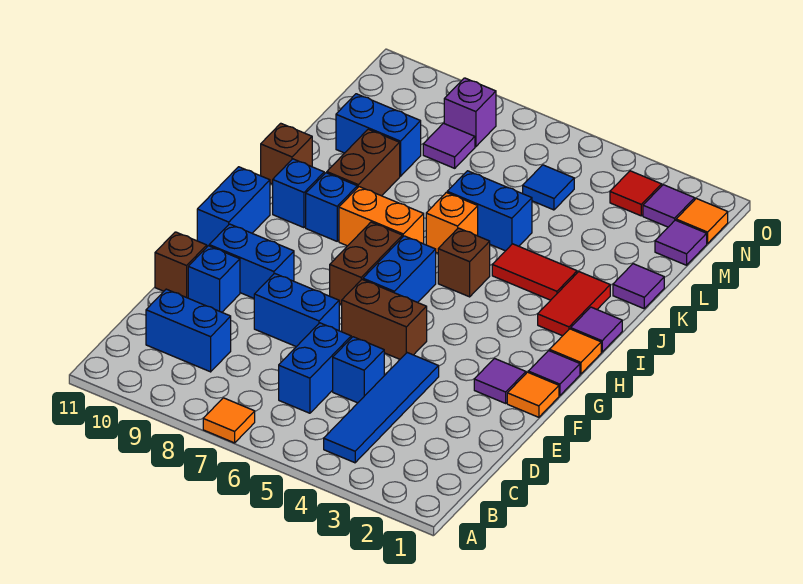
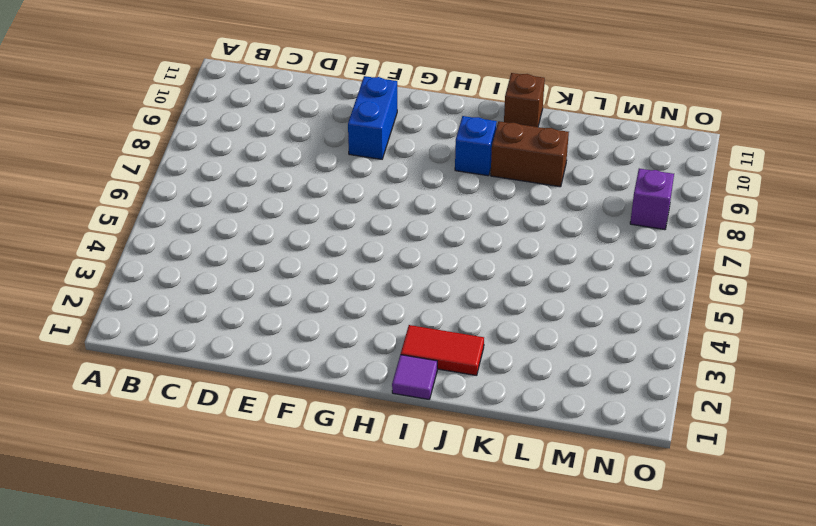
none -> orange 1x1 tile [203,398,255,443]
none -> blue 1x4 tile [324,353,439,463]
none -> blue 1x2 brick [279,323,351,413]
none -> blue 1x2 brick [146,289,231,372]

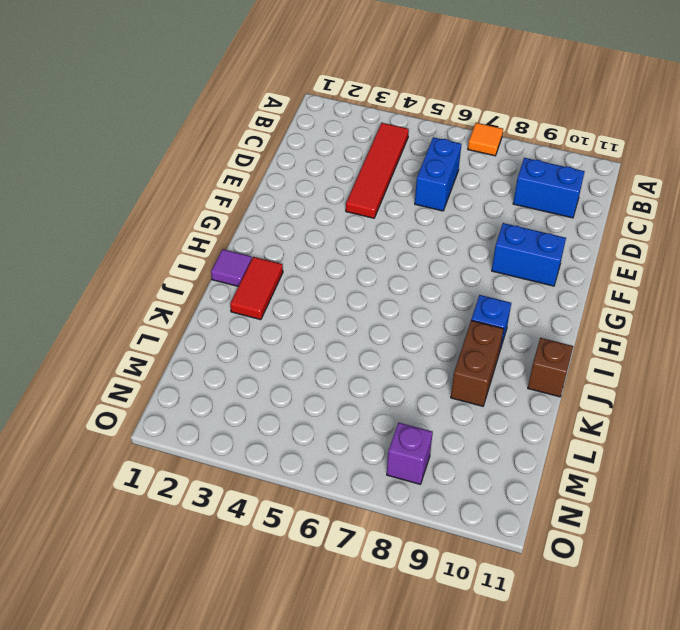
red 1x4 tile [346,123,409,218] -> blue 1x4 tile [324,353,439,463]
none -> blue 1x1 brick [333,337,384,403]
none -> blue 1x2 brick [254,273,339,347]
none -> blue 1x1 brick [188,246,240,312]
none -> brown 1x1 brick [155,232,207,298]

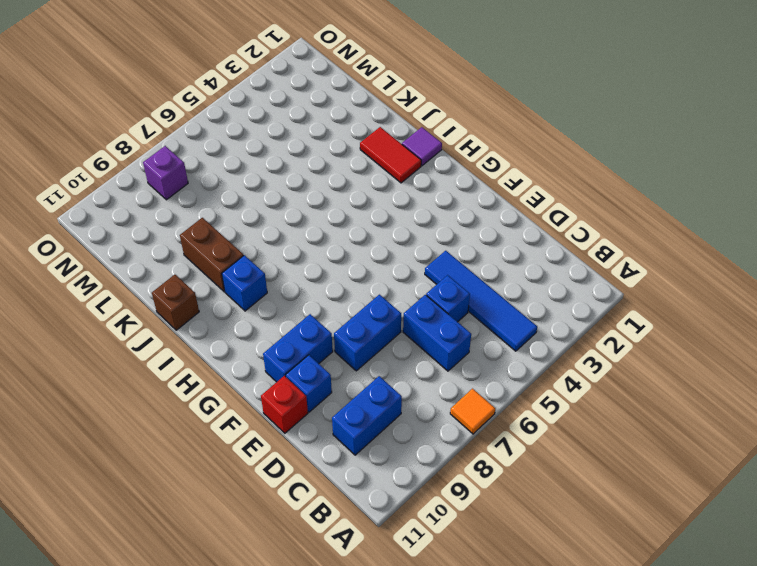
red 1x1 brick [261,376,308,433] -> brown 1x1 brick [155,232,207,298]
none -> orange 1x1 tile [507,372,559,417]
none -> purple 1x1 tile [474,359,526,403]
none -> brown 1x2 brick [342,280,427,359]
none -> purple 1x1 tile [528,351,580,396]

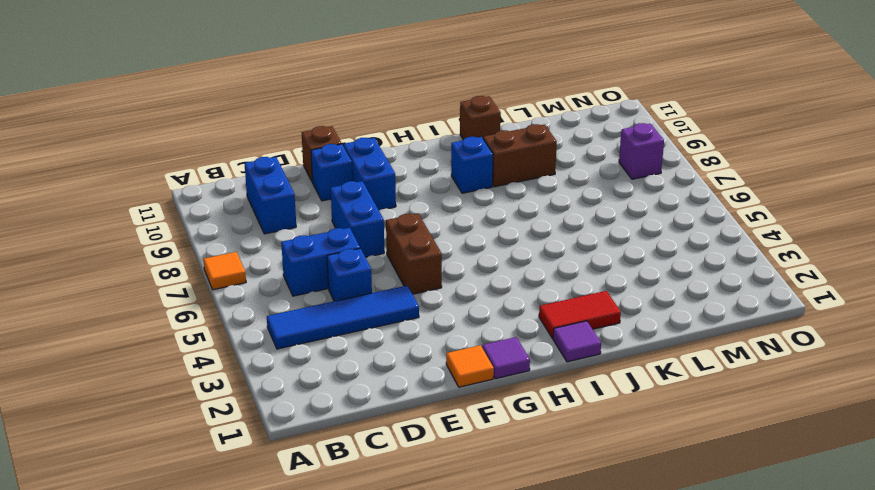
none -> purple 1x1 tile [474,359,526,403]
none -> blue 1x2 brick [363,236,436,303]
none -> brown 1x2 brick [330,222,402,305]
none -> blue 1x2 brick [197,167,270,246]

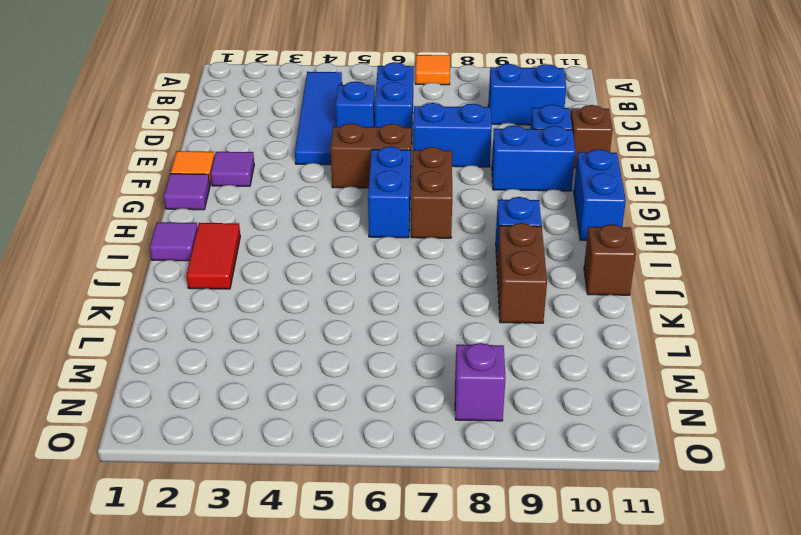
none -> orange 1x1 tile [550,329,601,374]
none -> brown 1x1 brick [438,228,490,297]
none -> orange 1x2 brick [339,187,424,246]
none -> blue 1x1 brick [273,159,324,228]

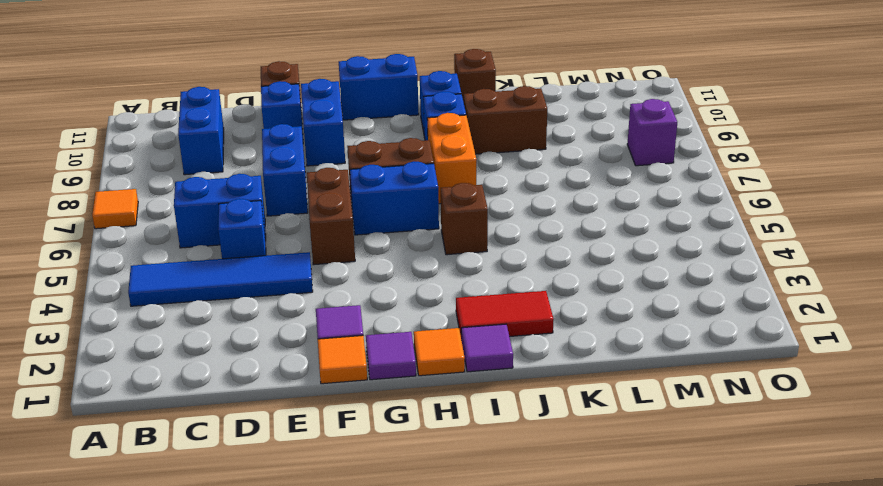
none -> red 1x2 tile [492,244,577,300]
none -> orange 1x1 brick [426,192,478,253]
none -> purple 1x1 tile [613,264,664,309]
none -> blue 1x2 brick [447,171,532,251]

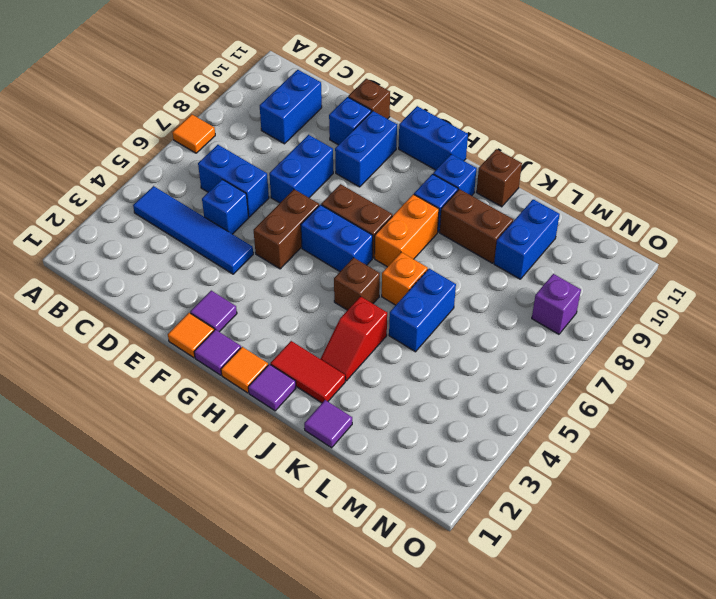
red 1x2 slope [321,296,387,381] -> red 1x2 tile [492,244,577,300]
none -> purple 1x1 tile [655,220,707,265]
none -> blue 1x1 tile [523,165,574,210]
none -> purple 1x1 tile [423,123,475,168]
none -> orange 1x1 tile [676,199,728,244]

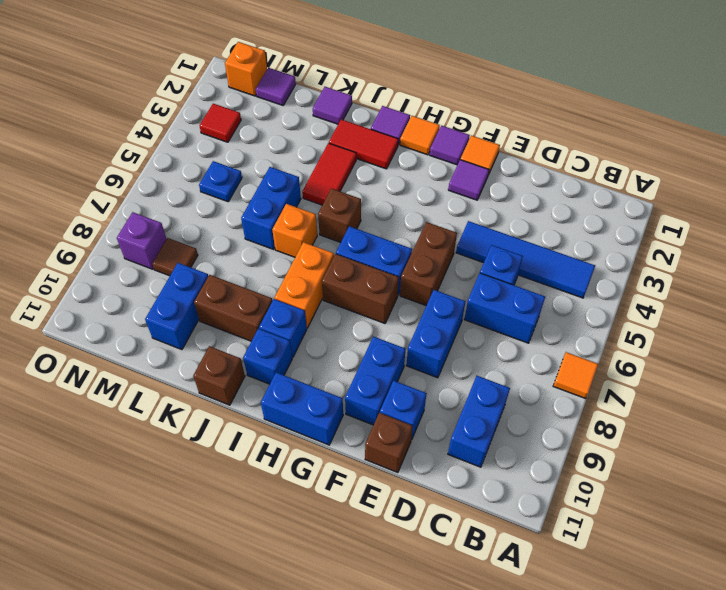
blue 1x1 plate [199,161,242,202] -> blue 1x1 tile [523,165,574,210]
brown 1x1 tile [152,238,198,276] -> purple 1x1 tile [423,123,475,168]
orange 1x1 brick [225,42,267,96] -> orange 1x1 tile [676,199,728,244]
none -> purple 1x1 tile [643,185,695,227]

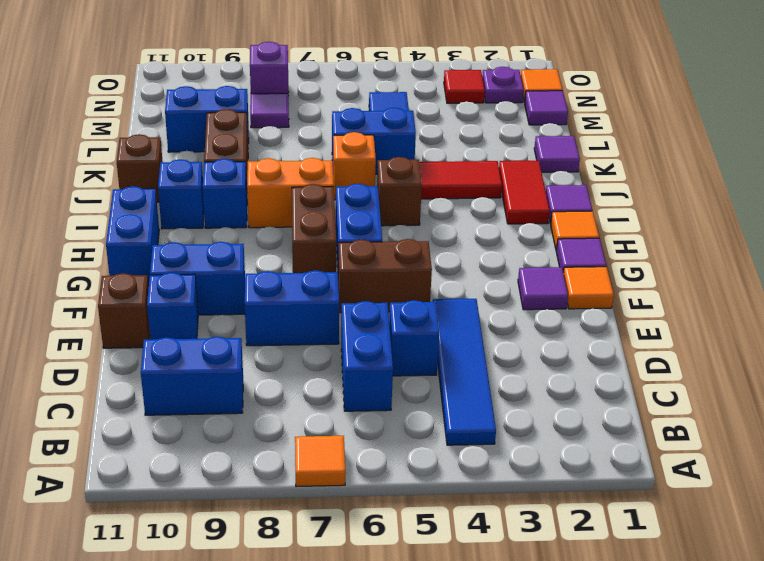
purple 1x1 plate [482,67,524,103] -> purple 1x1 tile [643,185,695,227]

